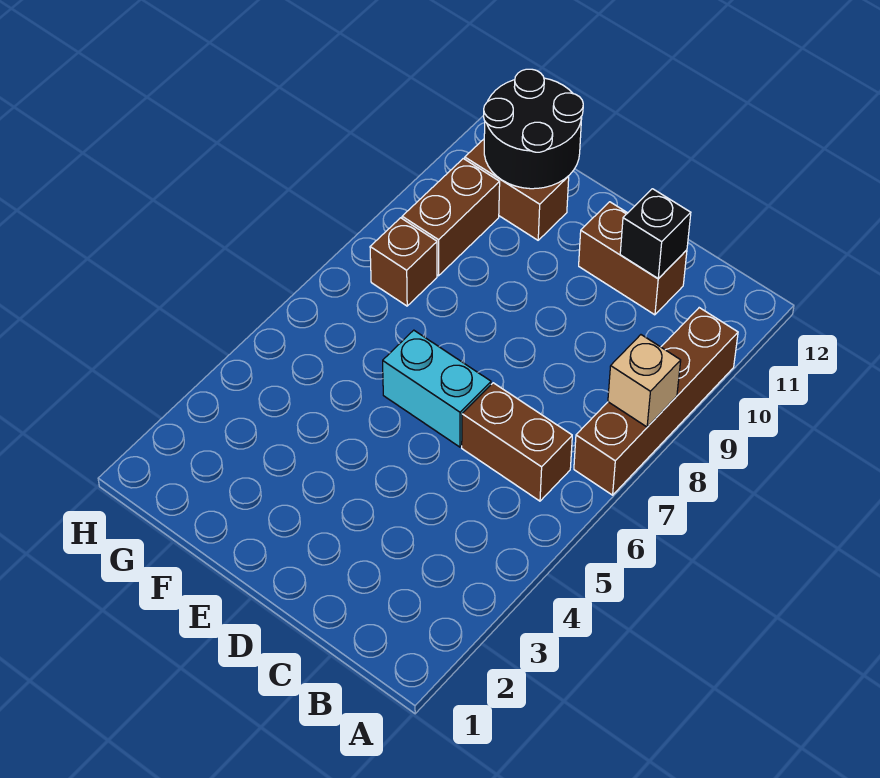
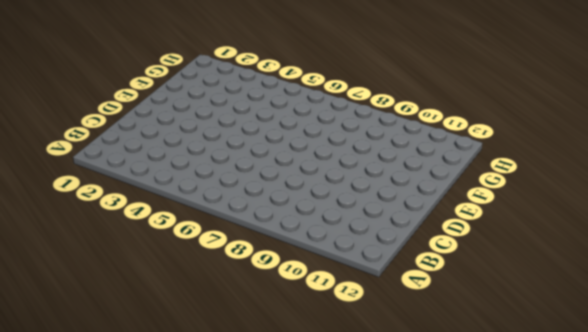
none -> brown 1x4 brick [574,308,738,495]
none -> brown 1x2 brick [462,383,572,501]

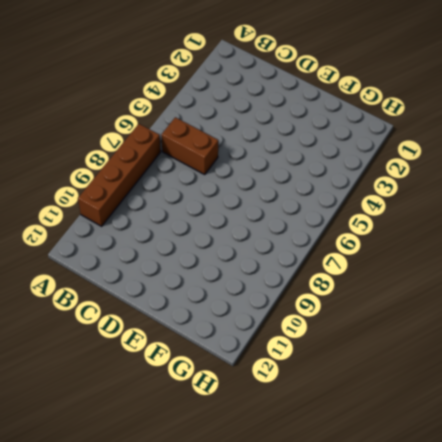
none -> brown 1x2 brick [579,202,687,315]
none -> cyan 1x2 brick [383,330,491,447]

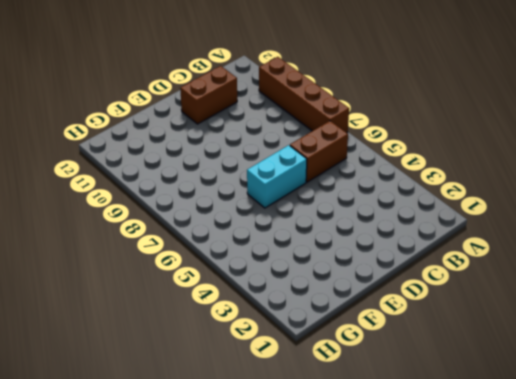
none -> brown 1x2 brick [465,139,569,240]
none -> brown 1x1 brick [370,218,437,306]

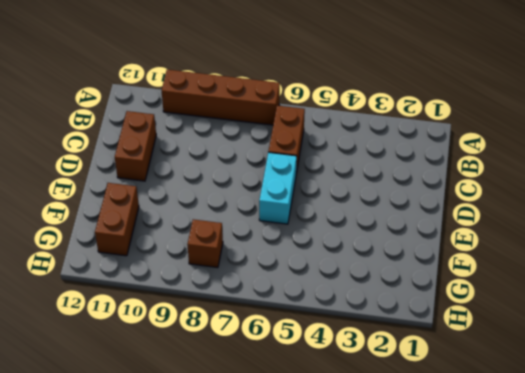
none -> brown 1x2 brick [402,159,500,276]
none -> tan 1x1 brick [608,335,681,427]

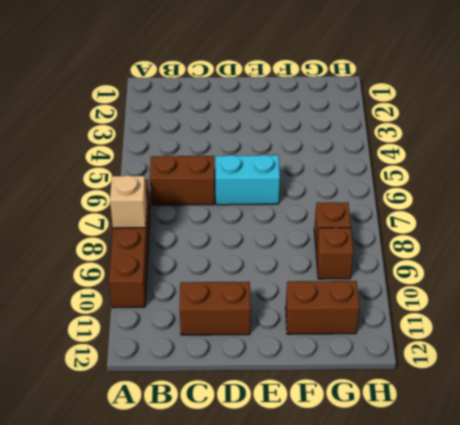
brown 1x1 brick [316,227,354,279] -> brown 1x2 brick [402,159,500,276]
none -> black 1x1 brick [620,189,691,279]
none -> black 2x2 round brick [483,69,583,189]

